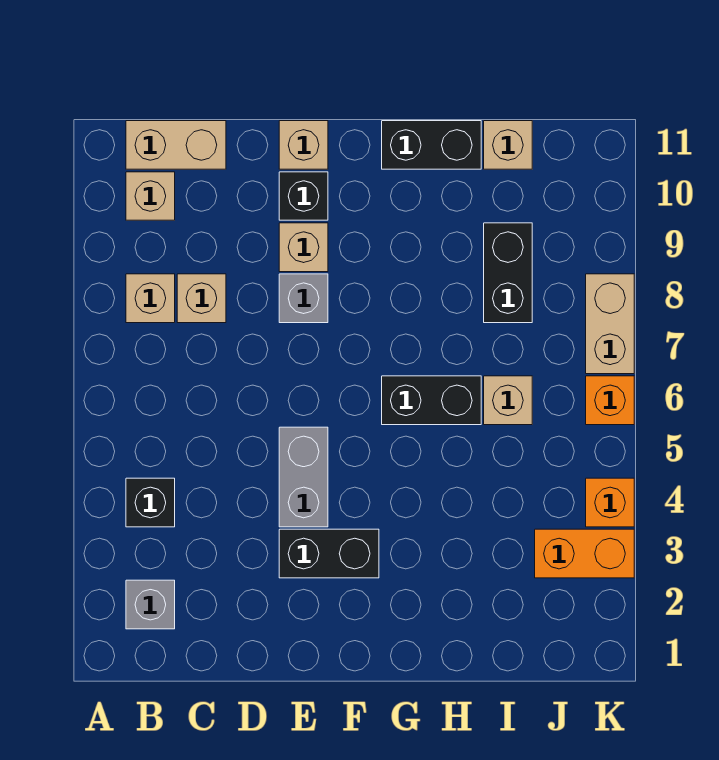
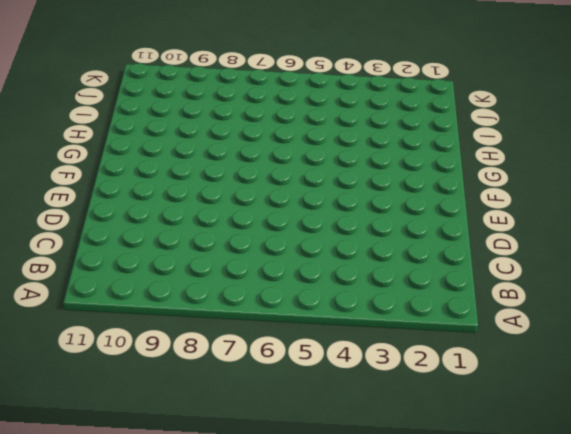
none -> grey 1x1 brick [126,580,175,629]
none -> black 1x1 brick [126,478,175,527]
none -> tan 1x1 brick [126,274,175,323]

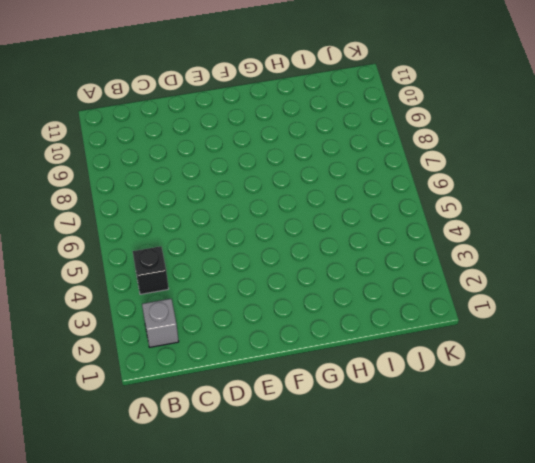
none -> tan 1x1 brick [126,274,175,323]
none -> tan 1x1 brick [126,172,175,220]
none -> tan 1x2 brick [126,121,226,169]

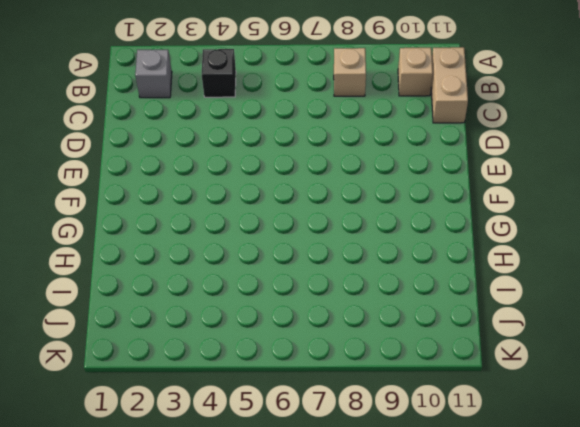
none -> tan 1x1 brick [177,274,226,323]
none -> black 1x2 brick [279,529,379,578]
none -> grey 1x2 brick [279,427,328,527]

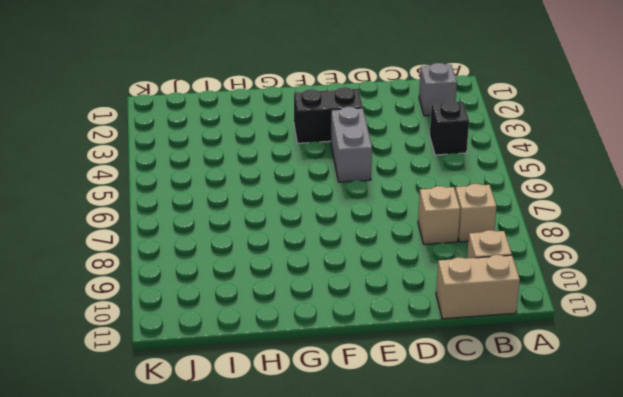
none -> grey 1x1 brick [279,274,328,323]
none -> tan 1x1 brick [279,223,328,272]
none -> black 1x1 brick [279,172,328,220]

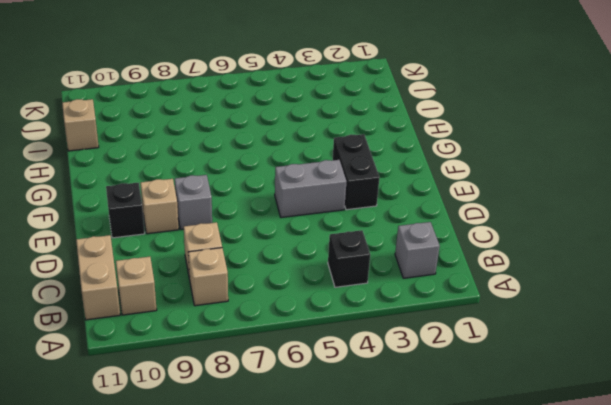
none -> tan 1x1 brick [279,121,328,169]
none -> black 1x2 brick [382,376,481,425]
none -> black 1x2 brick [382,121,481,169]

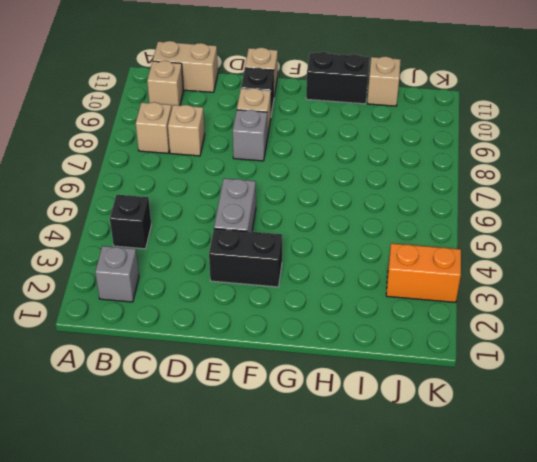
none -> black 1x2 brick [382,376,481,425]
none -> tan 1x1 brick [484,376,532,425]
none -> black 1x2 brick [484,223,532,323]

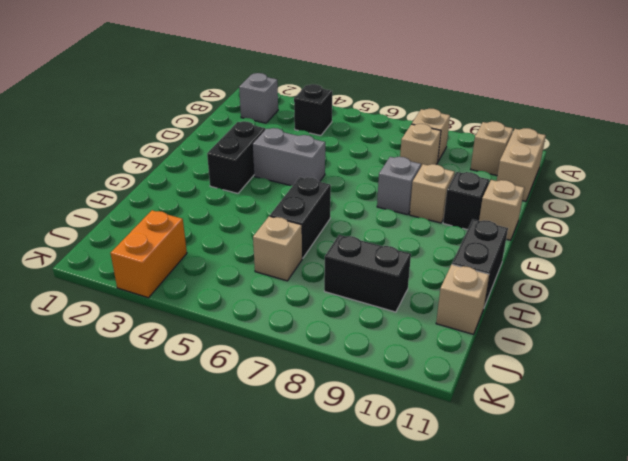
none -> orange 1x1 brick [586,478,634,527]
none -> orange 1x1 brick [586,376,634,425]
none -> tan 1x2 brick [586,274,634,374]

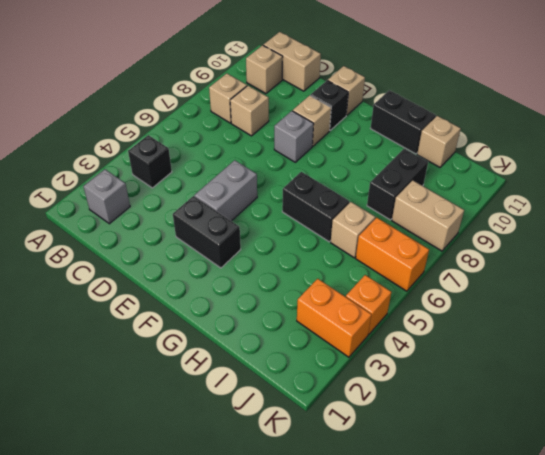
orange 1x2 brick [356,218,429,291] -> orange 1x1 brick [586,376,634,425]
tan 1x2 brick [392,180,464,251] -> tan 1x2 brick turned to [586,274,634,374]

